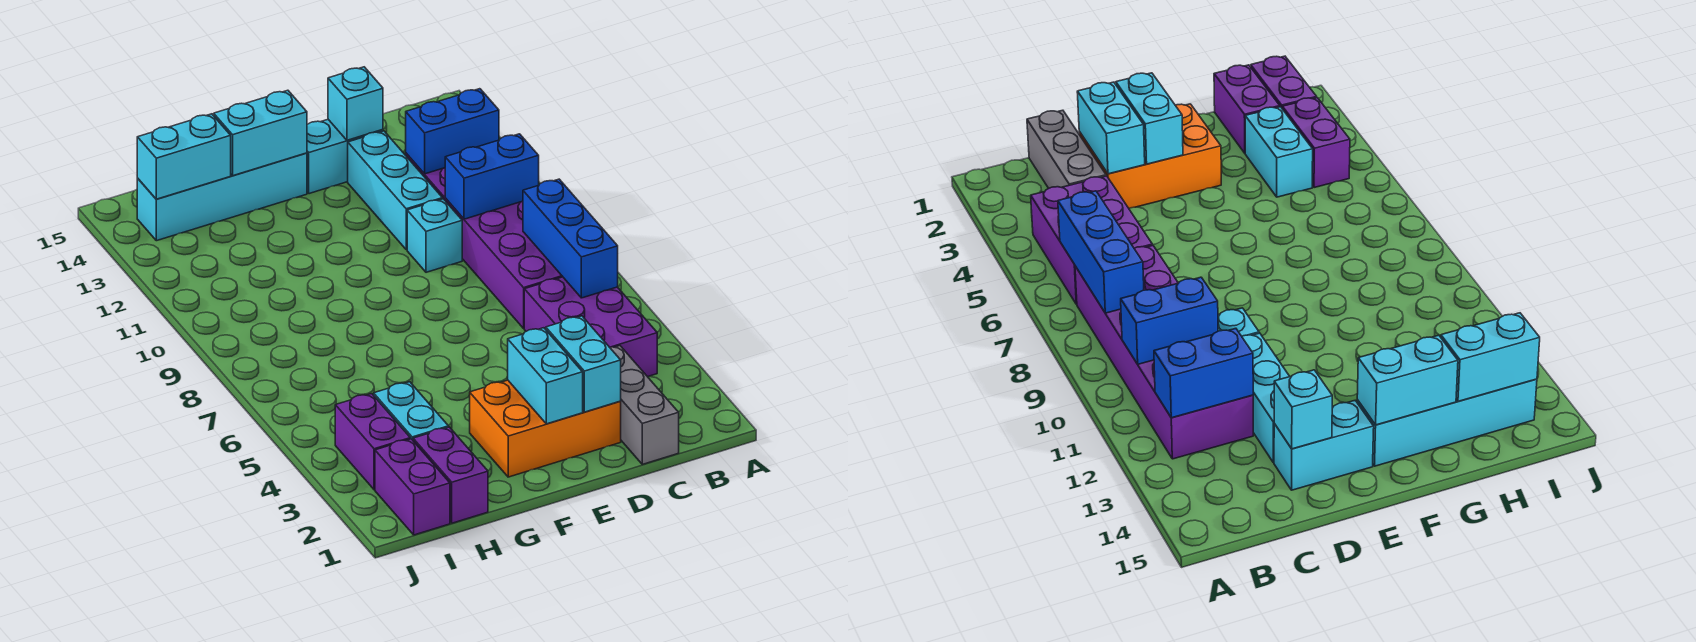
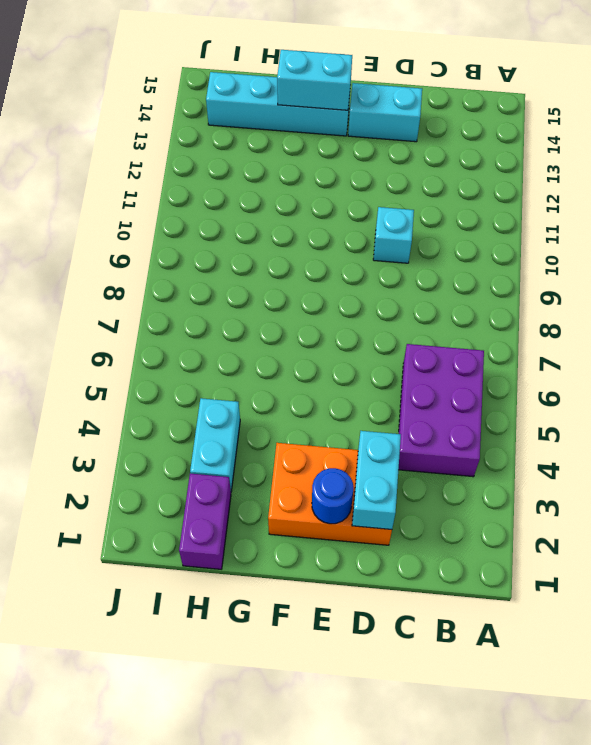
blue 1x1 round brick [312,468,353,524] -> cyan 1x2 brick [508,328,583,424]
none -> purple 2x6 brick [406,153,563,328]
none -> grey 1x3 brick [610,346,679,464]
none -> cyan 1x3 brick [348,131,443,250]

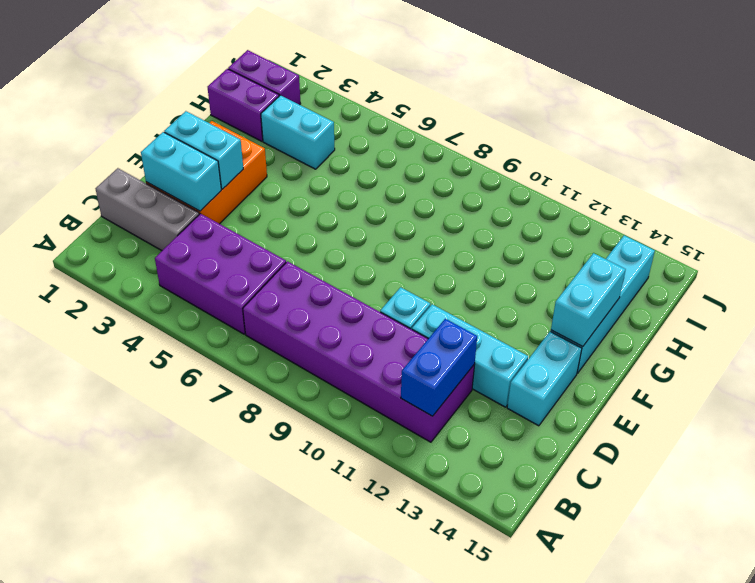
none -> purple 1x2 brick [335,394,410,490]
none -> blue 1x3 brick [523,179,618,298]
none -> blue 1x2 brick [445,134,539,219]

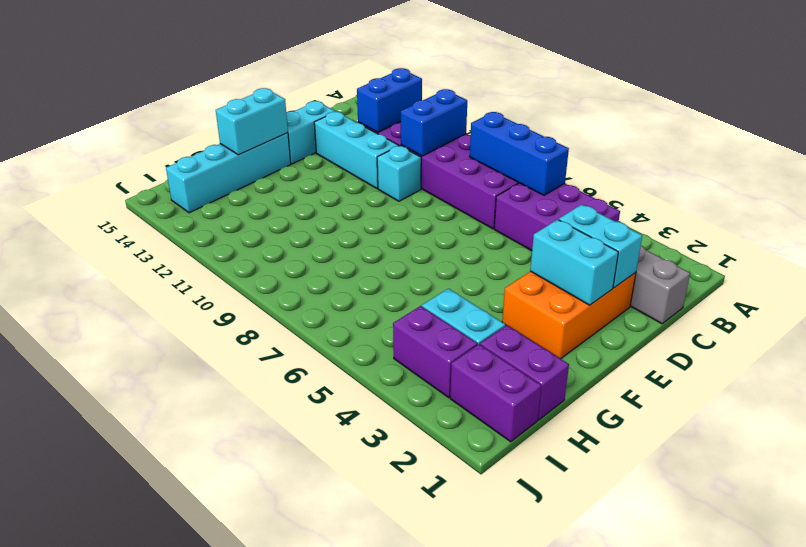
none -> cyan 1x1 brick [328,67,383,140]
none -> cyan 1x2 brick [137,114,231,199]

